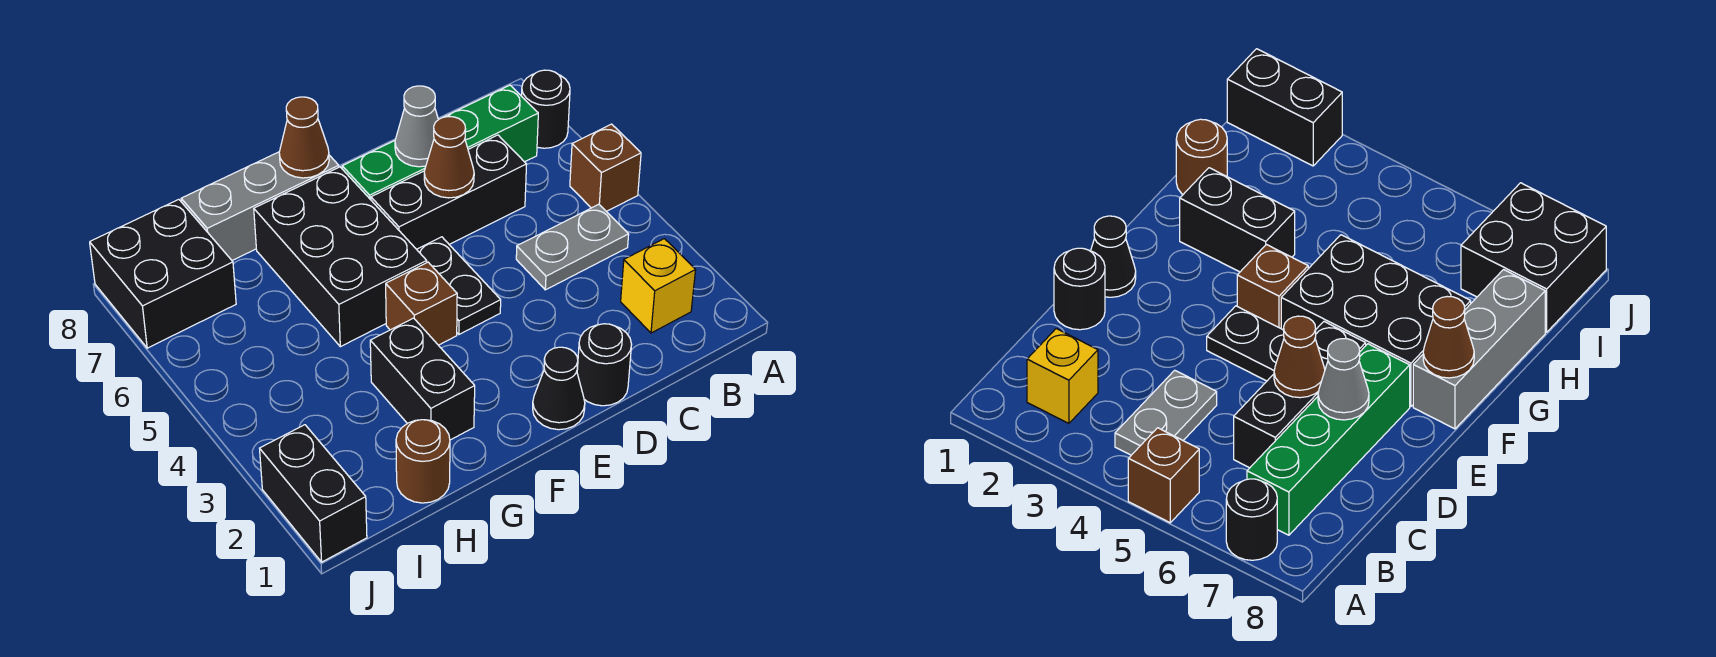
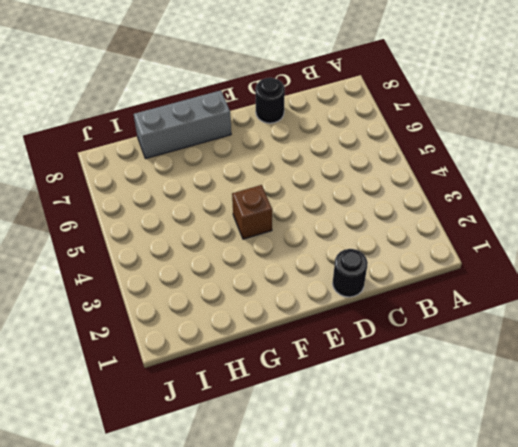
black 1x1 round brick [255,78,285,123] -> black 1x1 round brick moved to [521,70,570,148]
none -> brown 1x1 brick [570,124,641,211]
none -> yellow 1x1 brick [621,239,696,333]
none -> grey 1x2 plate [516,204,629,290]

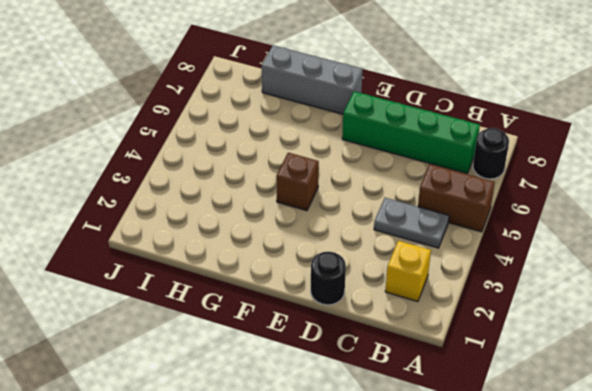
brown 1x2 brick [418,164,495,232] -> brown 1x1 brick [570,124,641,211]
none -> black 1x3 brick [371,135,527,249]
none -> black 1x1 cone [533,347,585,430]
none -> black 1x2 plate [417,237,501,334]

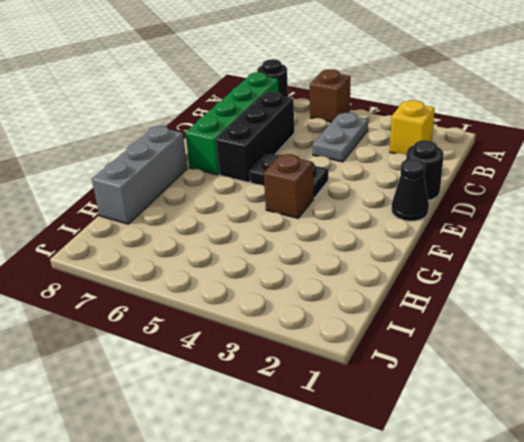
none -> black 2x3 brick [254,167,427,347]
none -> black 1x2 brick [370,318,475,440]
none -> brown 1x1 round brick [396,420,450,503]

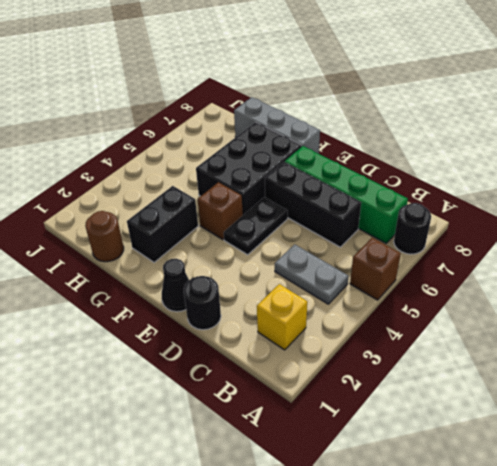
none -> black 2x2 brick [90,199,236,348]
none -> black 1x2 brick [260,425,367,562]
none -> brown 1x1 cone [424,117,474,198]

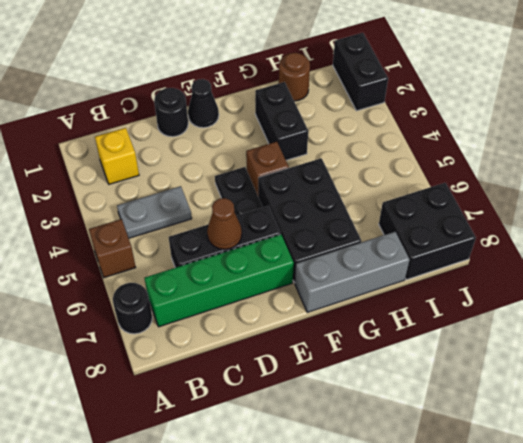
none -> grey 1x1 cone [395,86,438,167]
none -> brown 1x1 cone [279,97,329,178]

